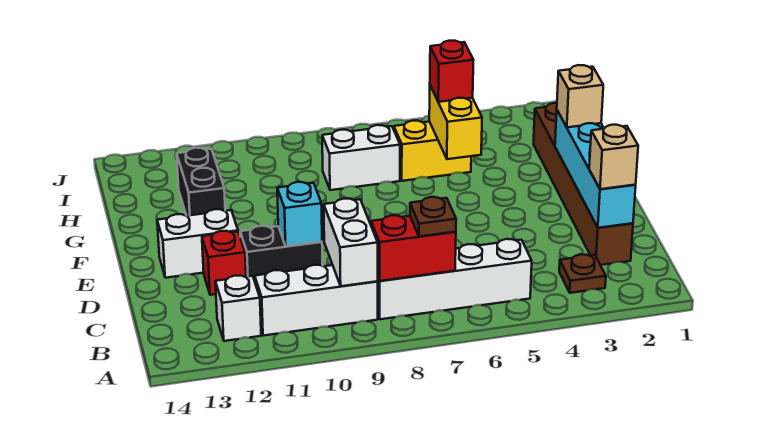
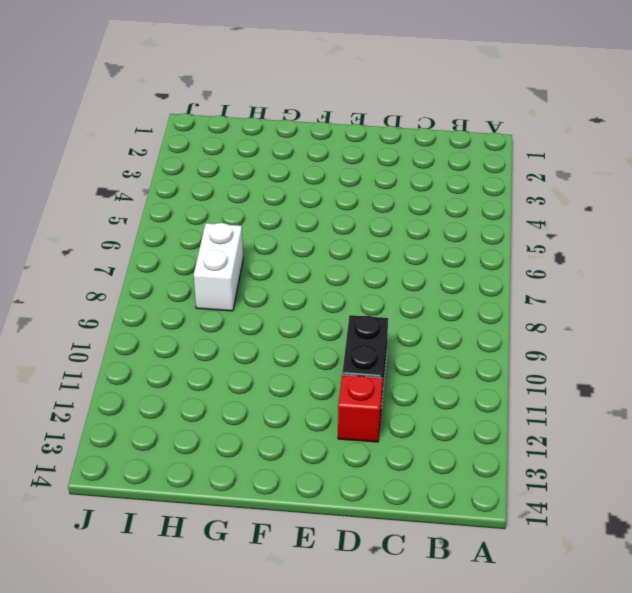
none -> brown 1x1 plate [559,254,606,293]
none -> white 1x4 brick [377,239,532,319]
none -> white 1x3 brick [255,265,378,336]

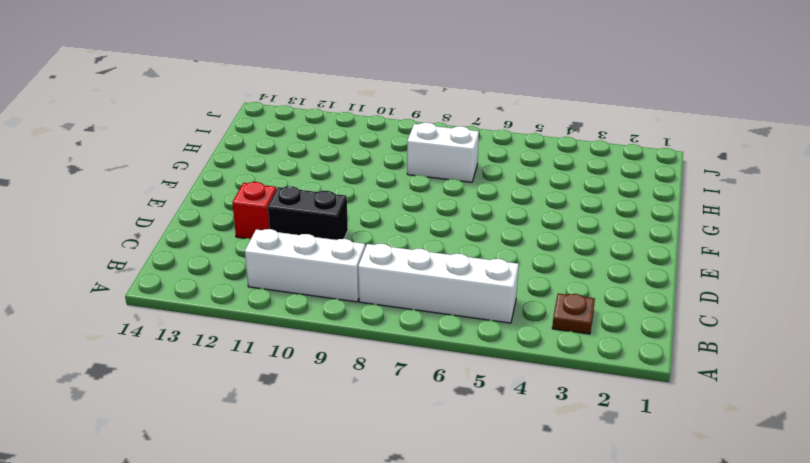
none -> white 1x1 brick [215,276,261,341]
none -> brown 1x6 brick [533,103,633,265]
none -> white 1x2 brick [157,209,238,278]

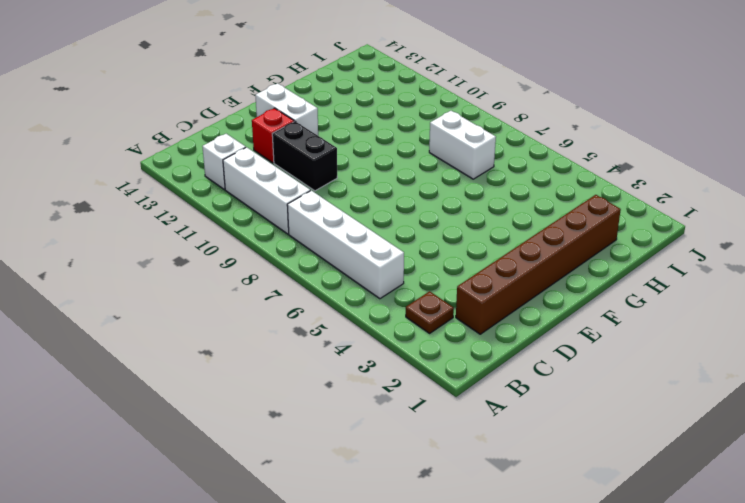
none -> black 1x2 brick [177,148,225,216]
none -> yellow 1x2 brick [394,121,471,181]
none -> red 1x2 brick [371,215,456,281]

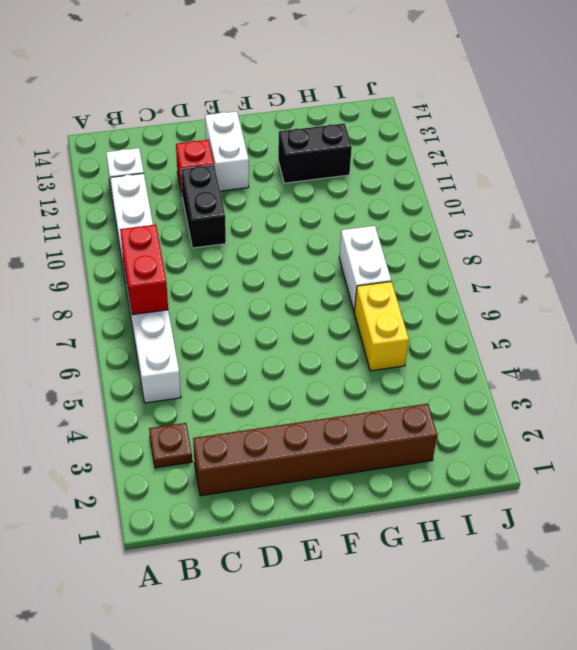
none -> white 1x2 brick [324,199,378,286]
none -> cyan 1x4 brick [555,110,636,228]
none -> cyan 1x1 brick [277,182,322,246]

